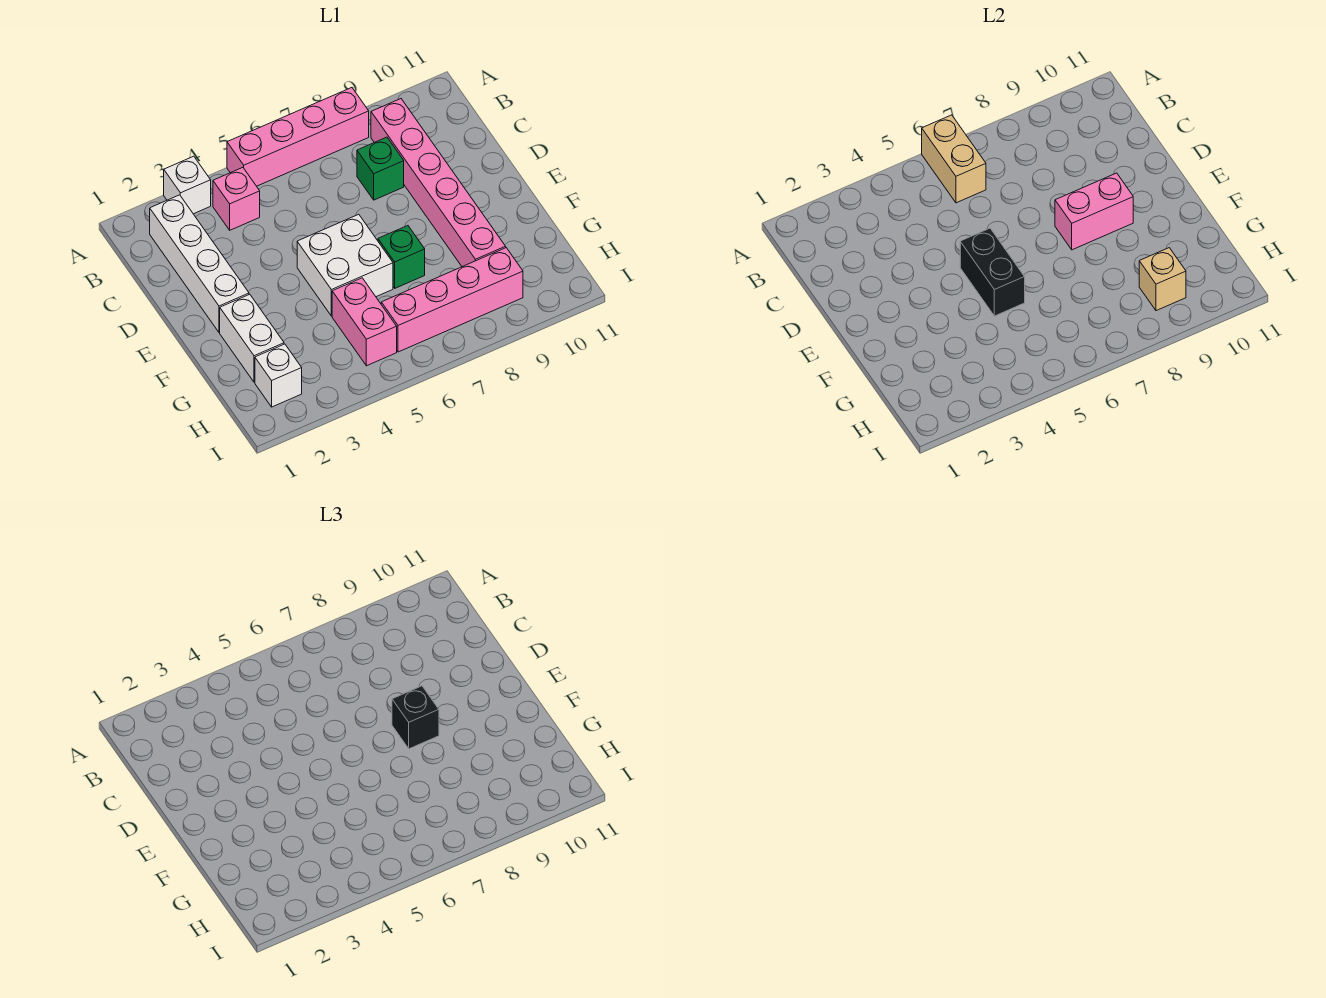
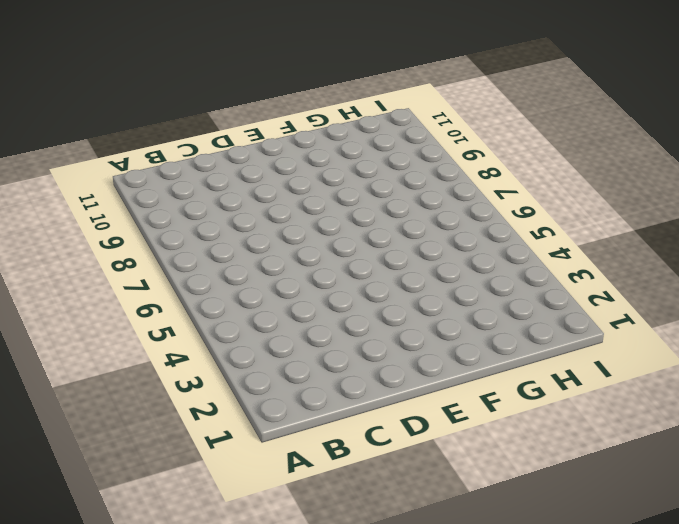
none -> white 1x1 brick [164,156,211,214]
none -> pink 1x4 brick [227,88,369,186]
none -> white 1x4 brick [150,195,249,332]

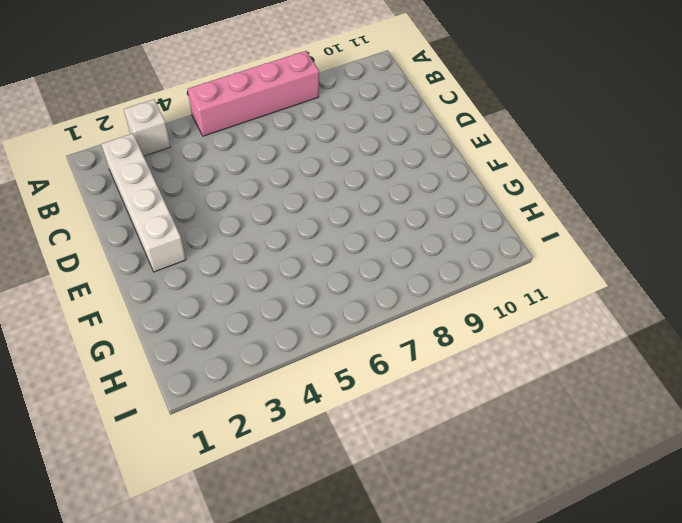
none -> pink 1x1 brick [213,168,260,230]
none -> pink 1x6 brick [371,99,506,267]
none -> green 1x1 brick [357,137,404,200]

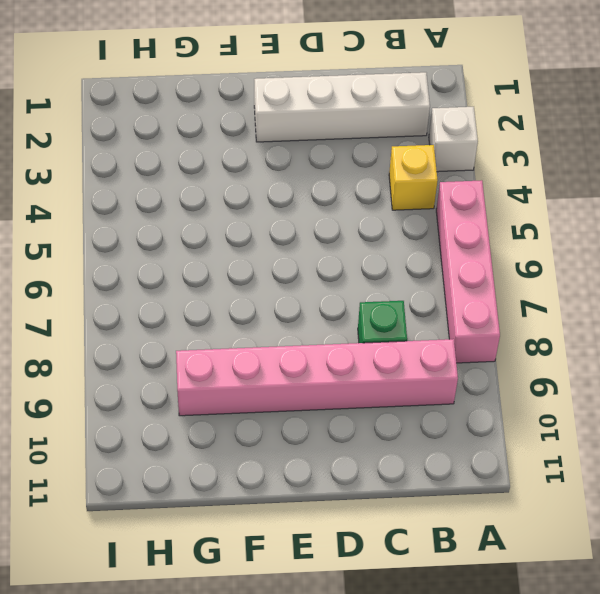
yellow 1x1 brick [389,145,438,210] -> pink 1x1 brick [213,168,260,230]
none -> white 2x2 brick [297,214,393,316]
none -> white 1x2 brick [220,294,284,382]
none -> green 1x1 brick [378,226,425,288]

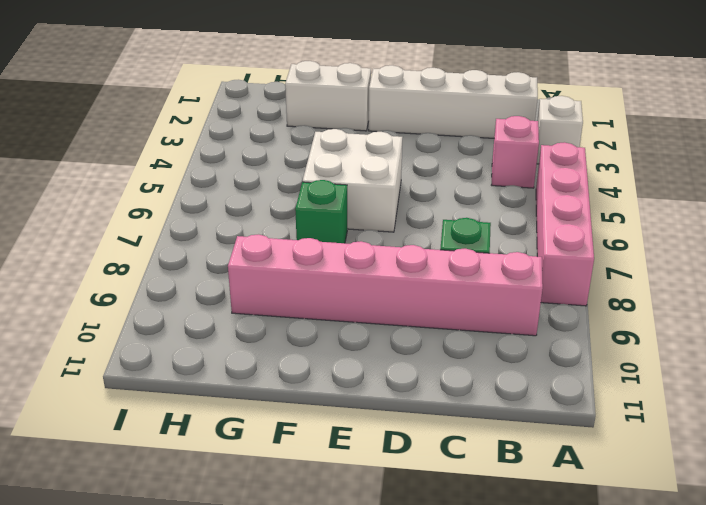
none -> pink 1x2 brick [332,278,397,366]
none -> white 1x1 brick [255,344,302,407]
none -> pink 1x4 brick [381,248,523,352]

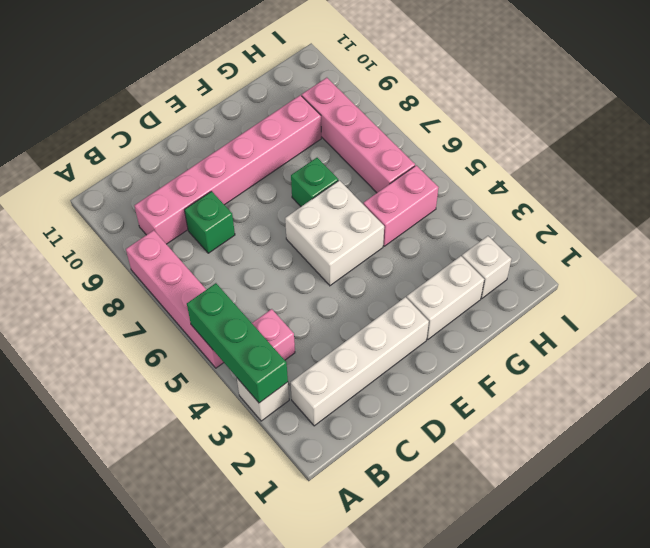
green 1x3 brick [187,283,288,403] -> none
none -> tan 1x2 brick [922,115,986,203]
none -> black 1x2 brick [960,228,1025,316]
none -> pink 1x2 brick [1055,173,1133,250]

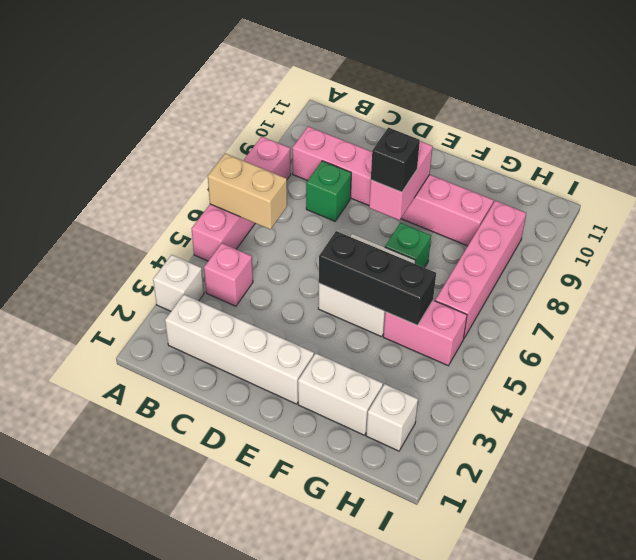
black 1x3 brick [319,231,436,325] -> black 1x2 brick [960,228,1025,316]
none -> tan 1x1 brick [1139,248,1186,311]

